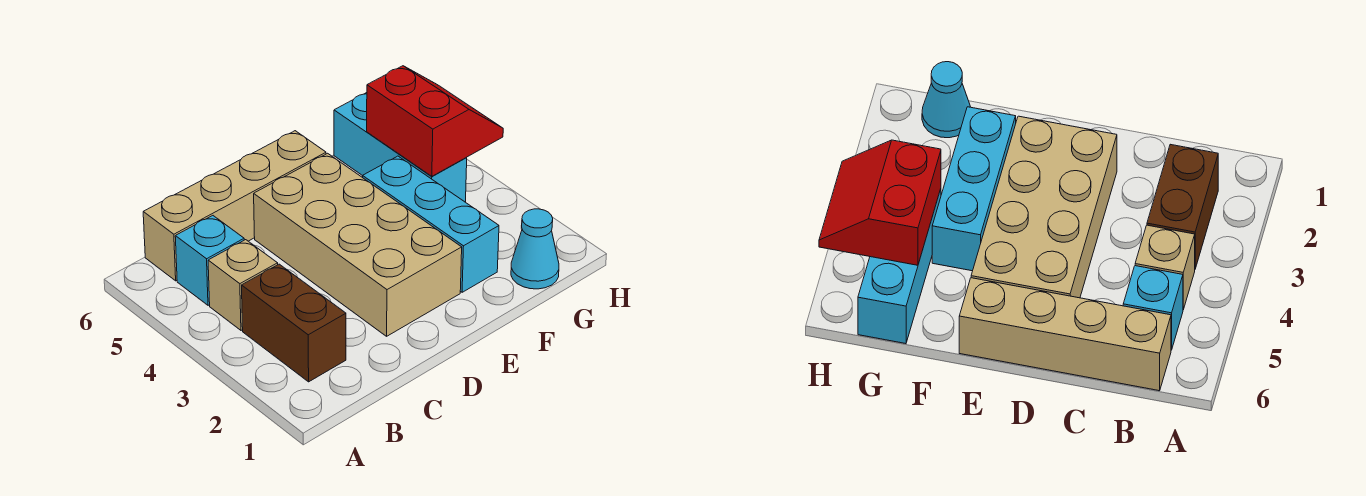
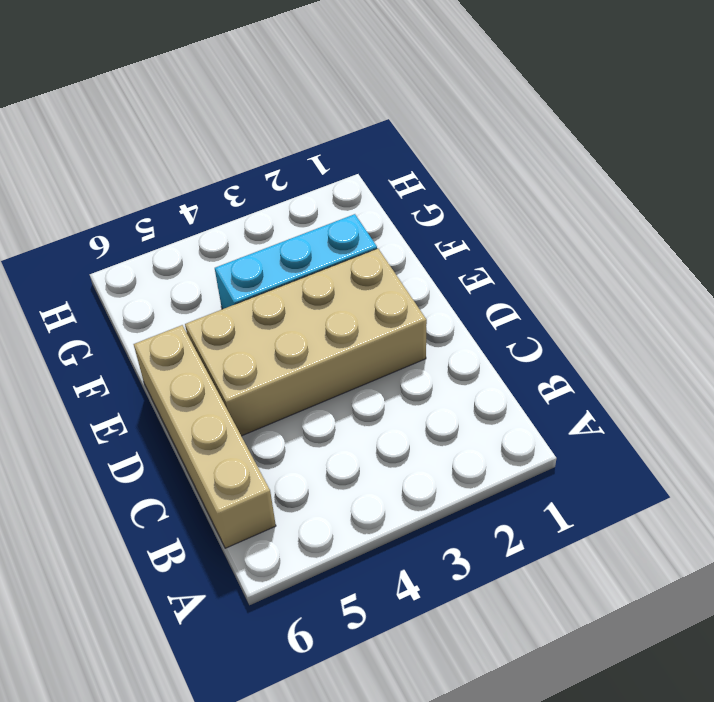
none -> brown 1x2 brick [242,264,346,382]
none -> tan 1x1 brick [208,240,278,330]

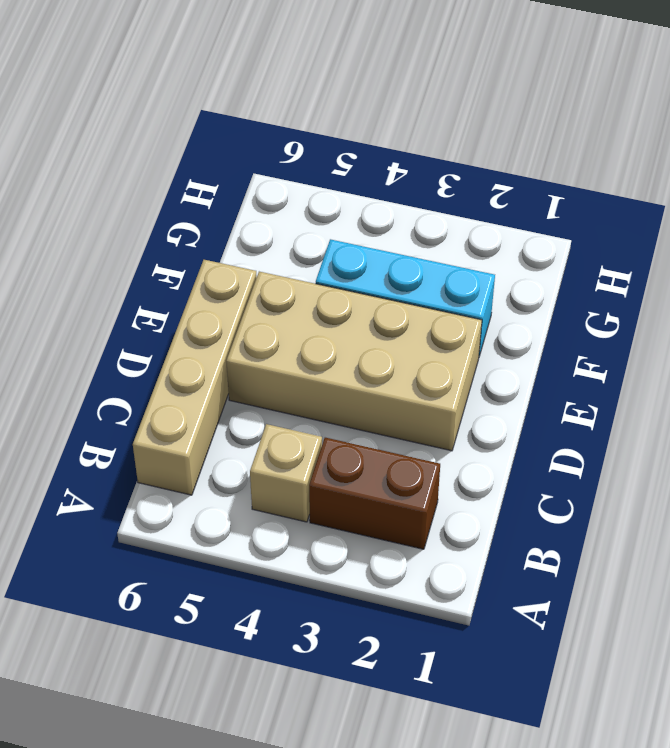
none -> cyan 1x1 brick [175,216,244,305]
none -> cyan 1x1 cone [511,209,559,289]

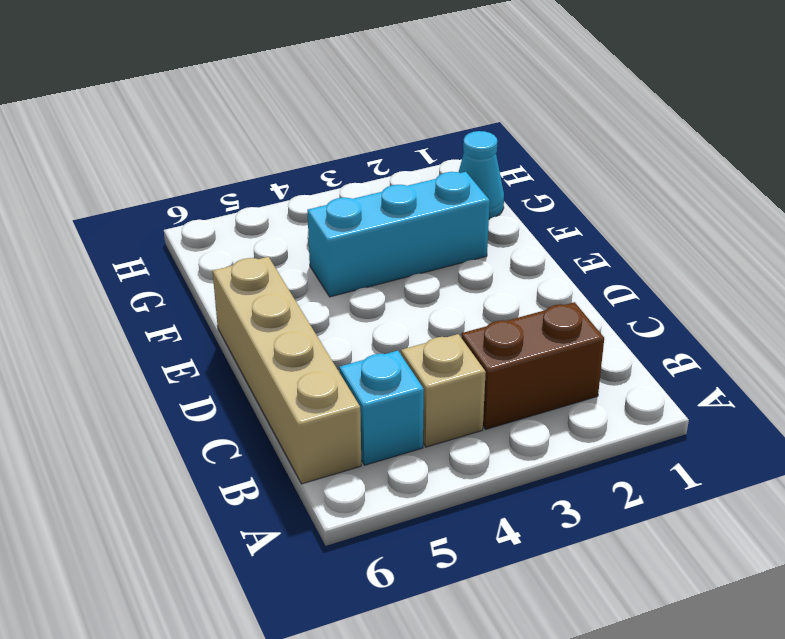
none -> tan 2x4 brick [254,153,462,336]
none -> cyan 1x3 brick [334,93,467,202]

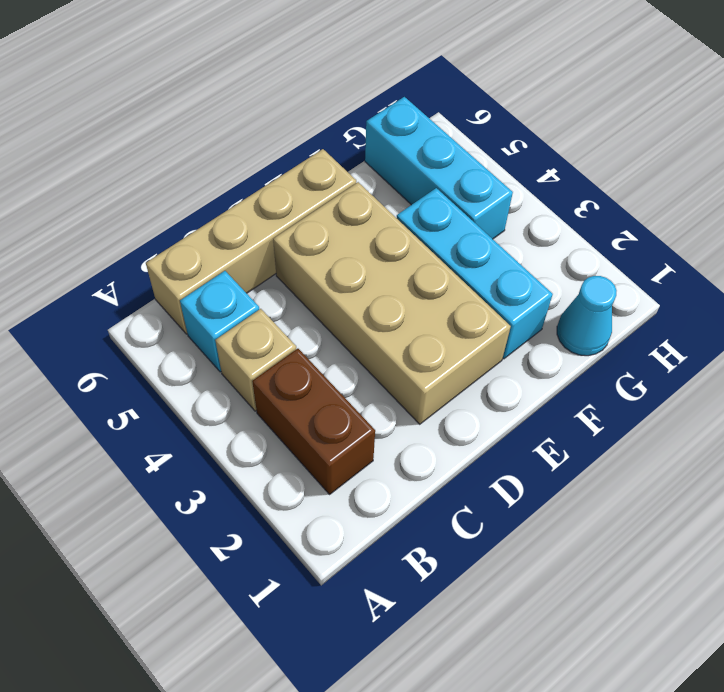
none -> red 2x2 slope [367,66,503,176]

